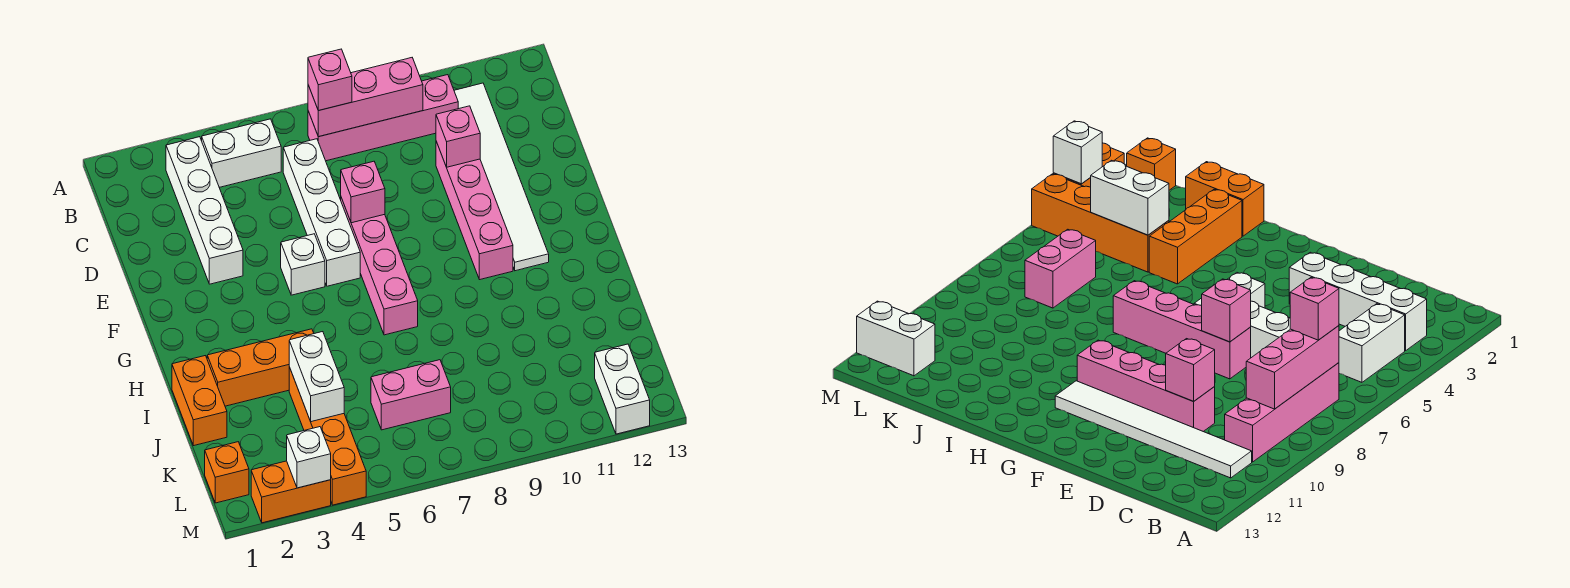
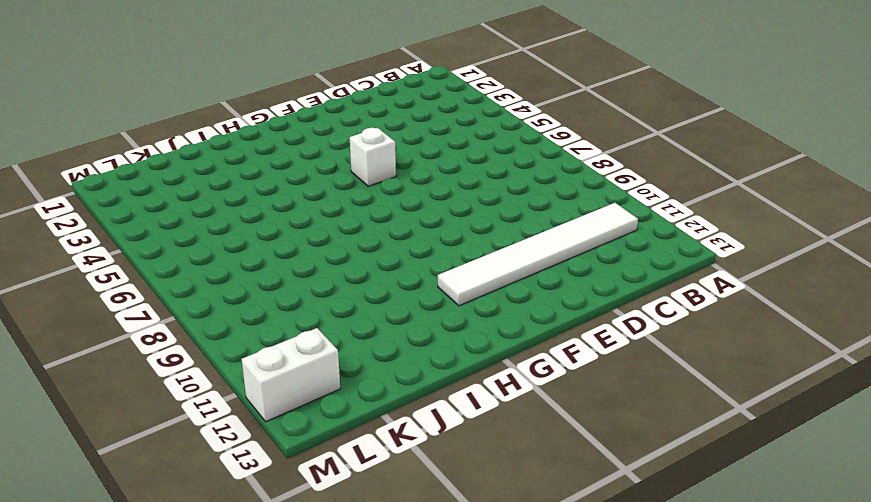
none -> white 1x4 brick [166,137,243,284]
none -> white 1x2 brick [202,119,281,187]
none -> pink 1x4 brick [308,75,458,161]

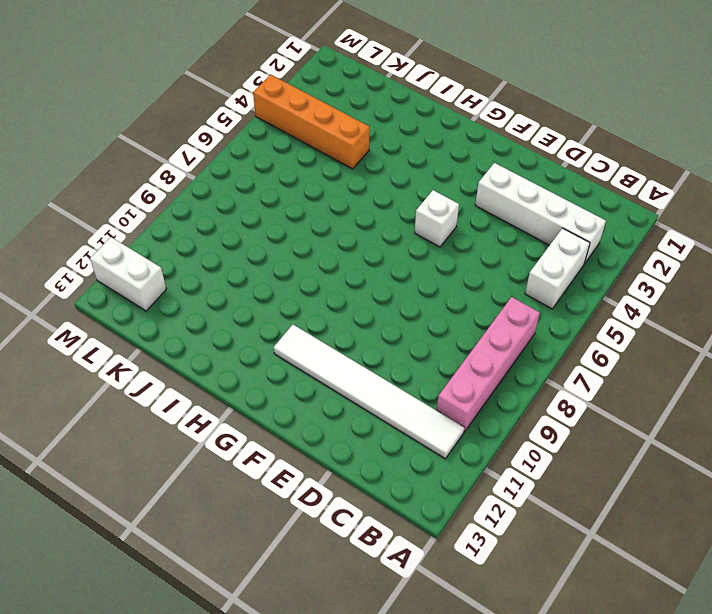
none -> white 1x4 brick [283,139,360,286]
none -> pink 1x4 brick [436,141,513,280]
none -> pink 1x4 brick [341,198,418,335]

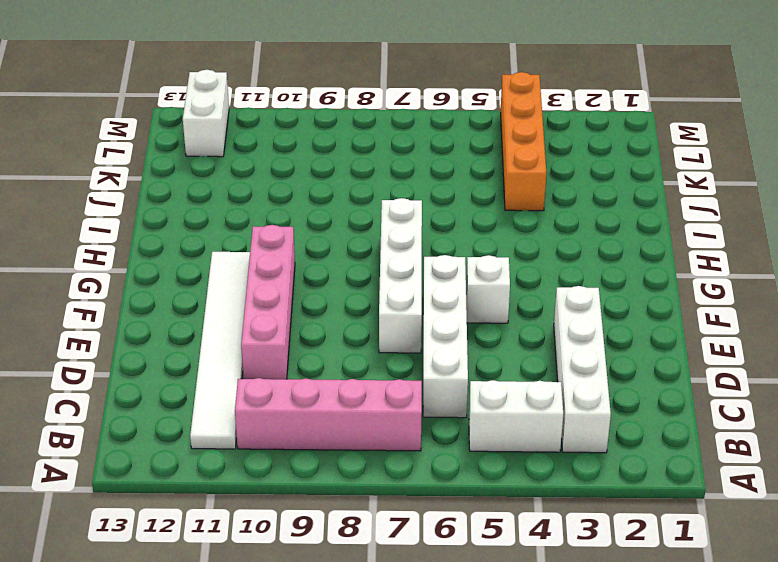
white 1x4 brick [379,198,422,353] -> pink 1x4 brick [341,198,418,335]
none -> orange 1x2 brick [172,356,227,446]
none -> orange 1x3 brick [207,329,314,406]
none -> pink 1x2 brick [371,360,451,430]

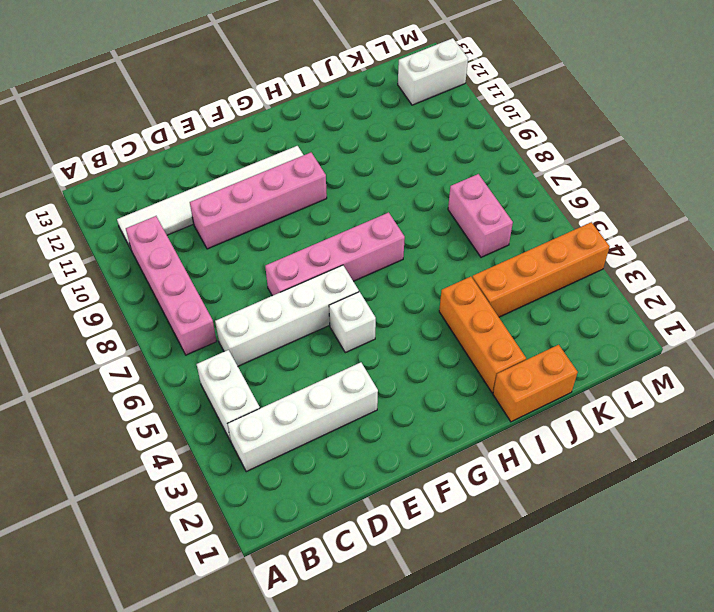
none -> orange 1x1 brick [205,442,249,503]
none -> orange 1x2 brick [251,461,331,523]
none -> pink 1x3 brick [308,58,423,137]

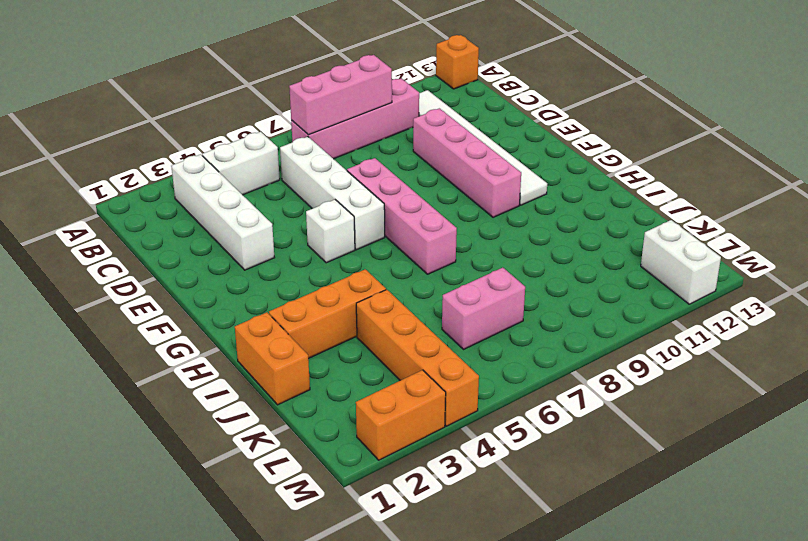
orange 1x1 brick [436,35,479,89] -> orange 1x1 brick moved to [205,442,249,503]
none -> pink 1x1 brick [436,106,480,167]
none -> pink 1x1 brick [341,161,385,223]
none -> white 1x2 brick [289,332,344,422]

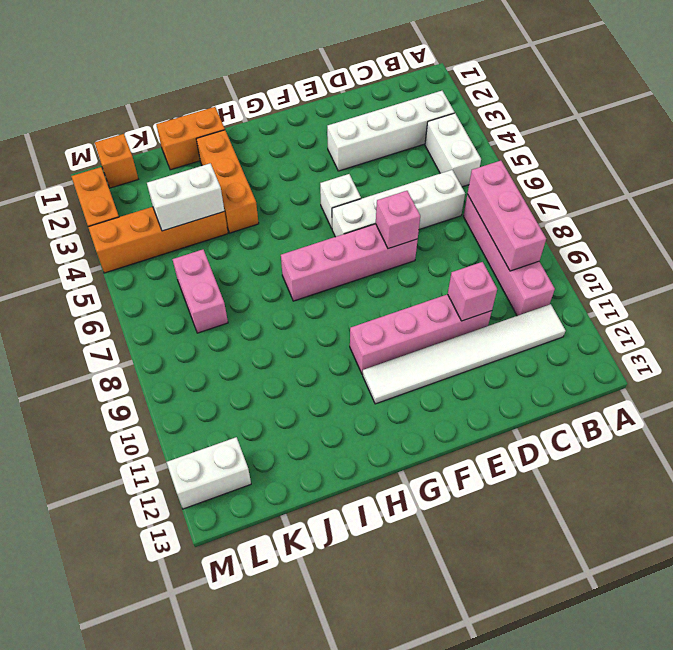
none -> white 1x1 brick [287,427,331,488]
none -> pink 1x1 brick [308,49,352,111]

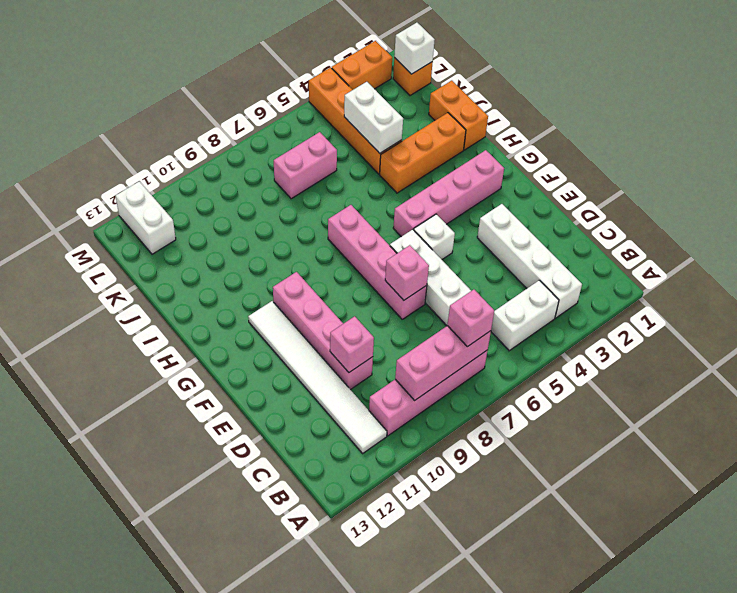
pink 1x4 brick [393,150,504,237] -> none
white 1x1 brick [394,23,435,74] -> white 1x1 brick moved to [287,427,331,488]

